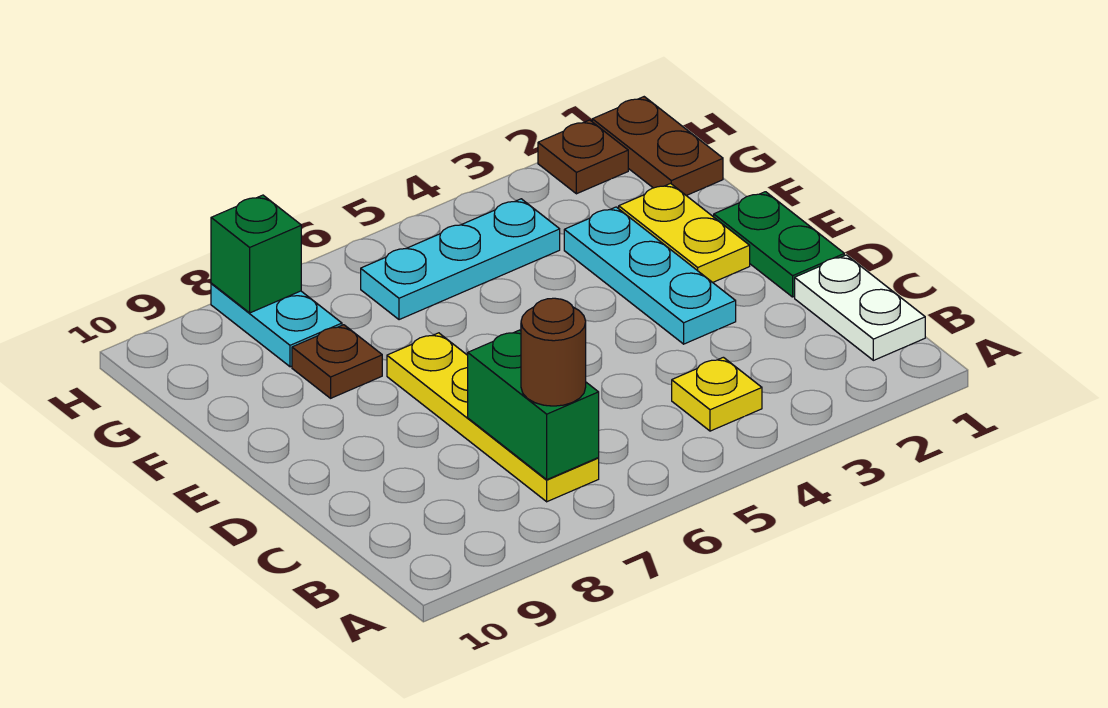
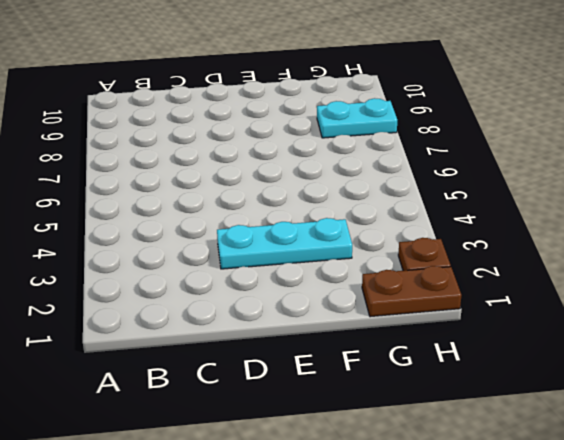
none -> white 1x2 plate [795,255,925,360]
none -> yellow 1x1 plate [672,357,762,431]
none -> yellow 1x4 plate [387,333,599,502]

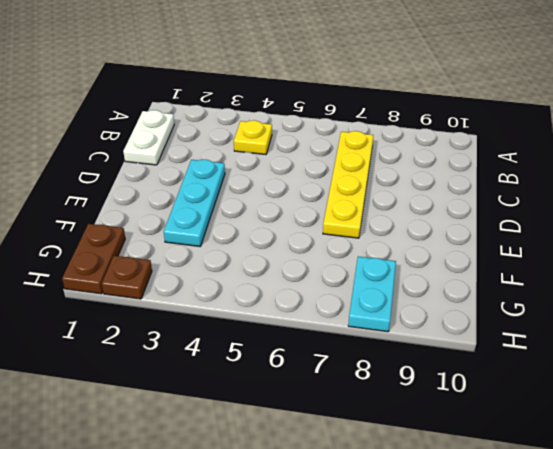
none -> green 1x2 plate [714,192,844,297]
none -> yellow 1x2 plate [619,184,750,282]
none -> brown 1x1 plate [292,325,382,398]

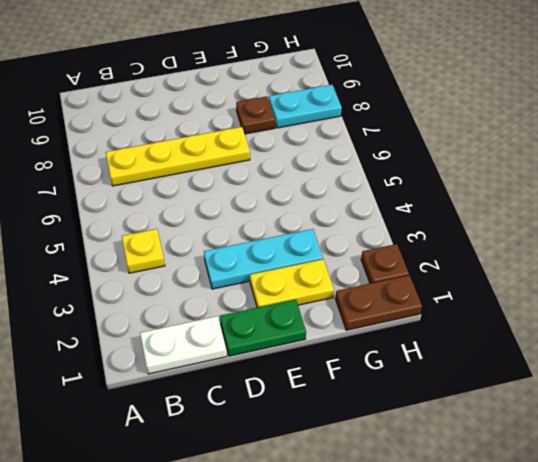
none -> cyan 1x3 plate [361,199,560,320]
none -> green 1x2 brick [468,330,599,479]
none -> green 1x1 brick [211,195,301,313]

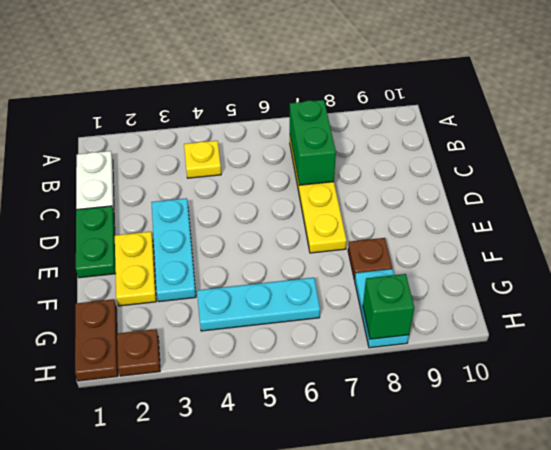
none -> brown 1x1 round brick [521,298,586,406]

